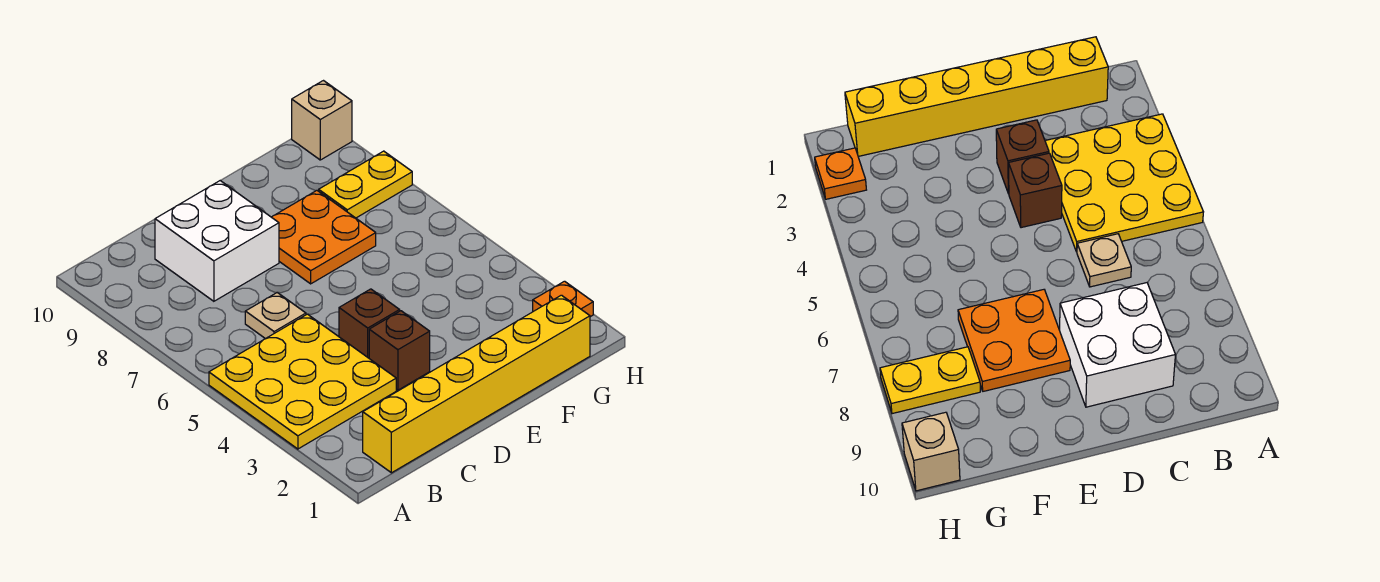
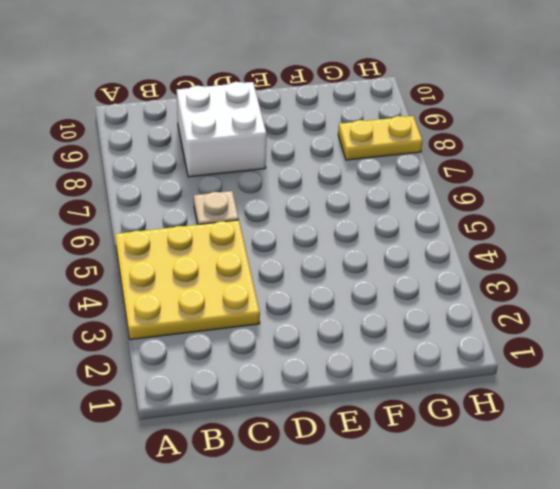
none -> yellow 1x6 brick [363,295,590,473]
none -> brown 1x1 brick [369,311,430,390]

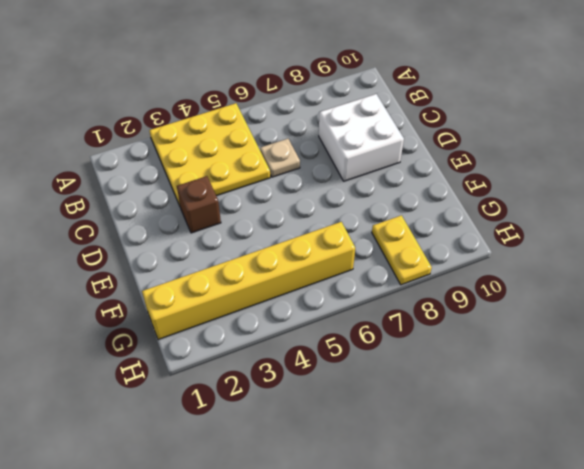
yellow 1x6 brick [142,222,355,340] -> yellow 1x6 brick turned to [363,295,590,473]
none -> brown 1x1 brick [339,289,400,358]
none -> orange 2x2 plate [272,190,376,284]

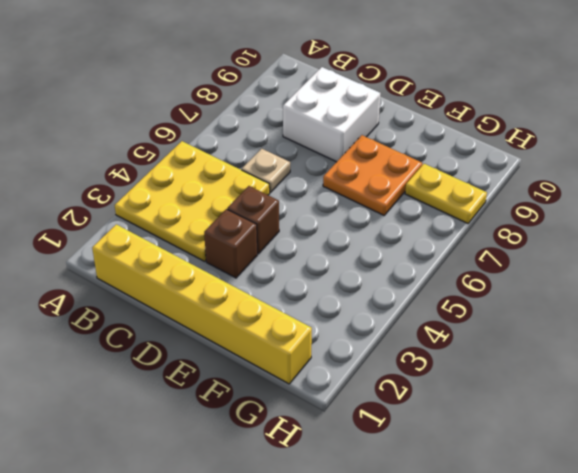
none -> orange 1x1 plate [533,281,593,317]
none -> tan 1x1 brick [292,81,352,160]

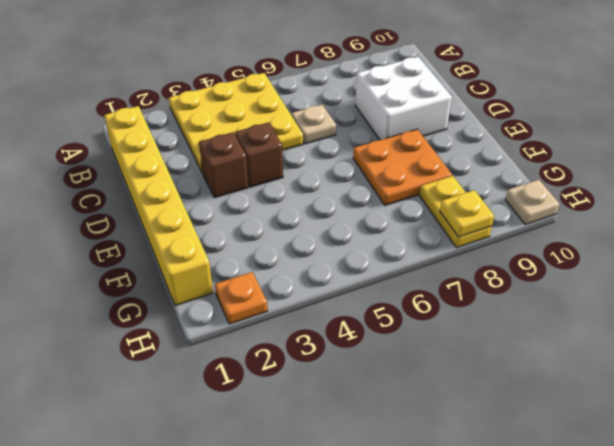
yellow 1x1 plate [440,190,494,237] -> none
tan 1x1 plate [505,180,560,225] -> tan 1x1 brick [292,81,352,160]

